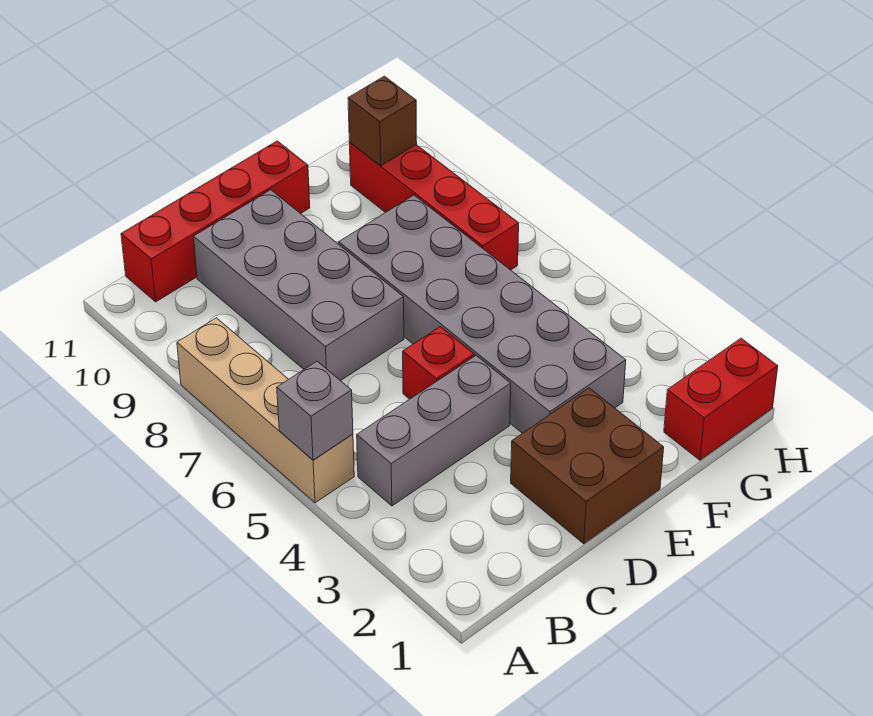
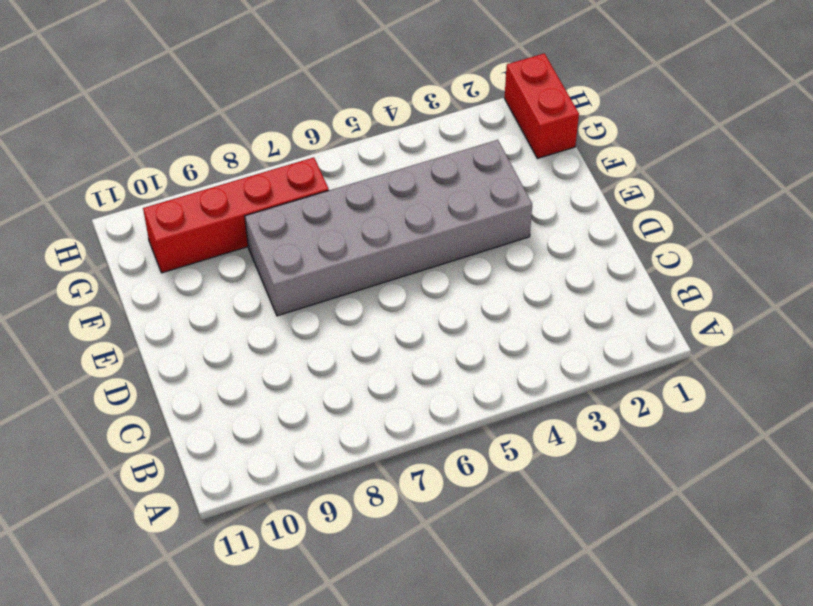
none -> tan 1x4 brick [177,318,354,503]
none -> grey 1x3 brick [357,356,511,506]

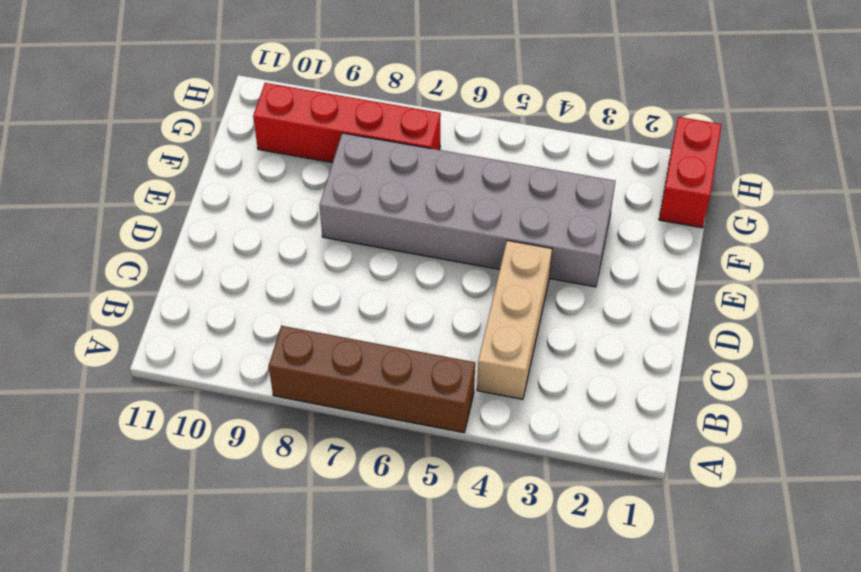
brown 1x4 brick [269,326,475,433] -> tan 1x4 brick [177,318,354,503]
tan 1x3 brick [477,240,552,399] -> grey 1x3 brick [357,356,511,506]
none -> red 1x4 brick [121,141,310,302]
none -> grey 2x4 brick [194,190,404,381]

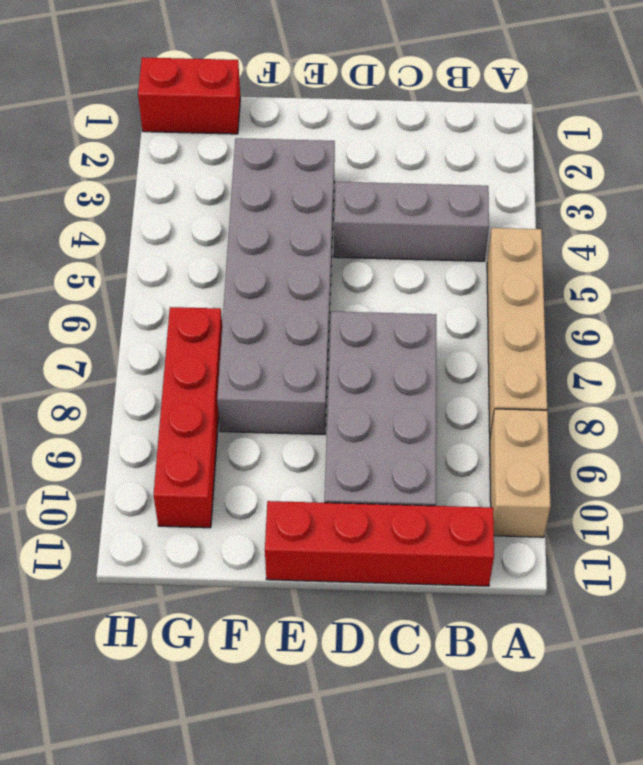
tan 1x2 brick [490,409,551,537] -> none
none -> brown 2x2 brick [511,388,664,544]
none -> red 1x1 brick [403,327,474,399]

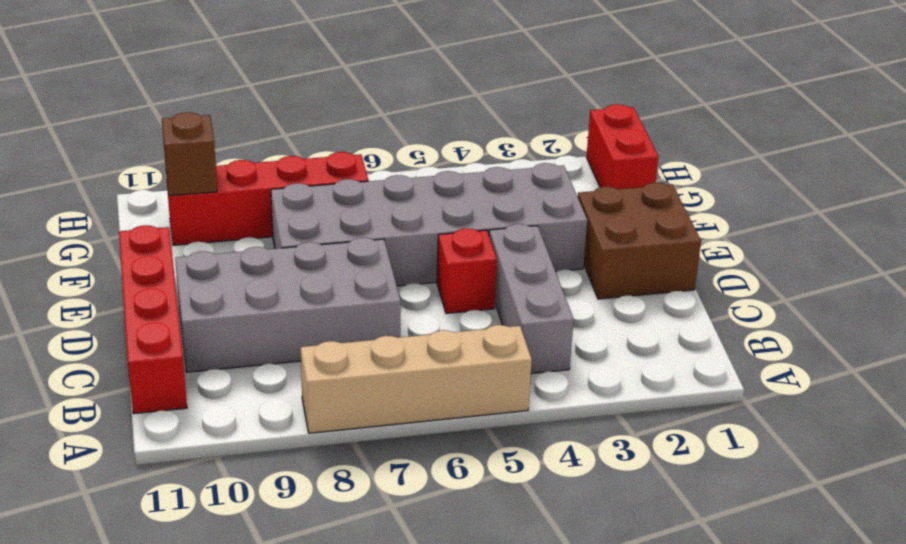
none -> grey 1x1 brick [277,361,353,460]

